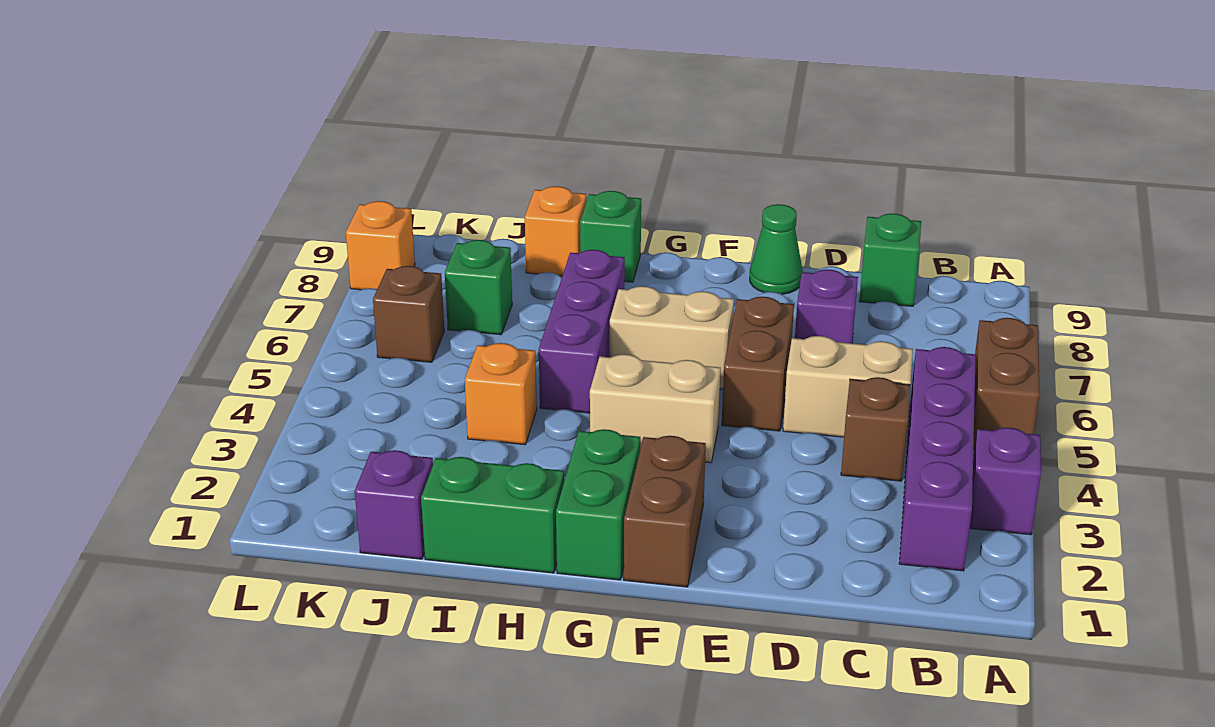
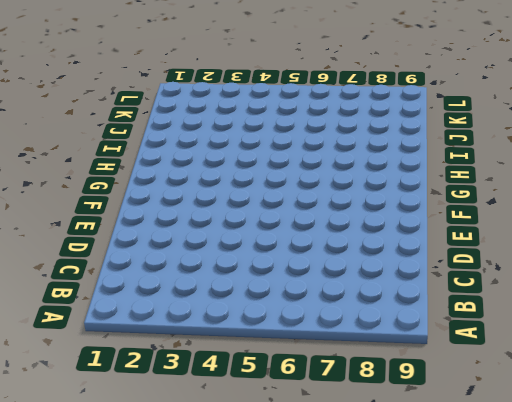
none -> purple 1x1 brick [970,428,1041,535]
none -> brown 1x2 brick [973,318,1040,449]
none -> purple 1x4 brick [899,347,976,571]

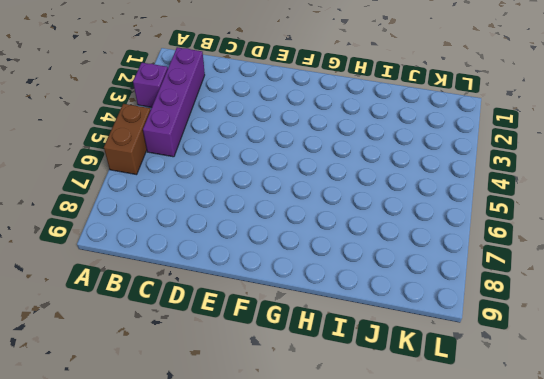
none -> brown 1x1 brick [841,377,910,481]
none -> tan 1x2 brick [783,336,913,437]
none -> green 1x1 brick [859,214,921,306]

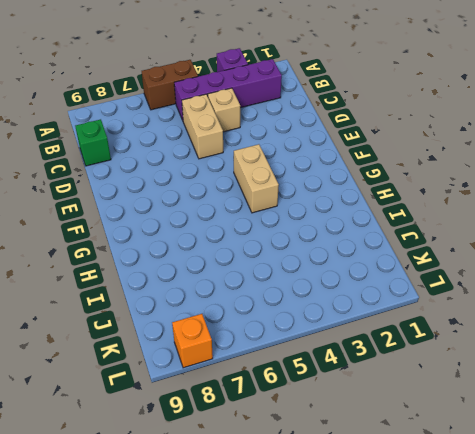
tan 1x1 brick [208,88,240,132] -> brown 1x1 brick [841,377,910,481]
none -> purple 1x1 brick [795,269,858,343]
none -> brown 1x2 brick [722,297,794,431]
none -> green 1x1 cone [750,204,803,294]

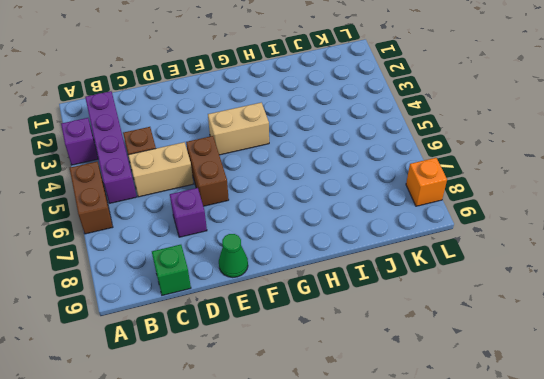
none -> brown 1x2 brick [624,436,706,587]
none -> tan 1x2 brick [610,286,734,389]
none -> green 1x2 brick [556,429,640,580]

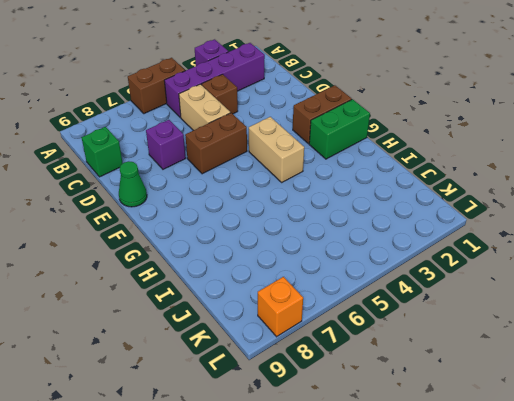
none -> tan 1x2 brick [610,286,734,389]
none -> green 1x2 brick [421,457,564,573]
none -> purple 1x3 brick [539,250,625,413]

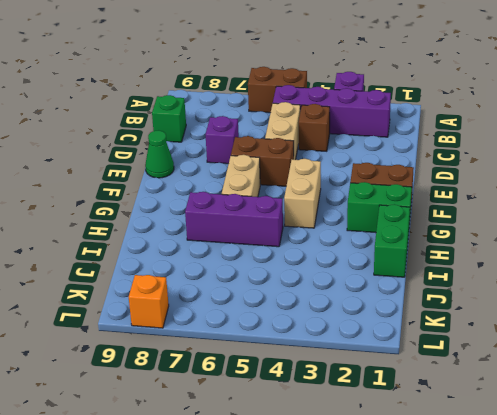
none -> green 1x1 brick [580,191,641,282]
none -> orange 1x1 brick [465,343,537,445]
none -> orange 1x1 brick [525,186,587,276]

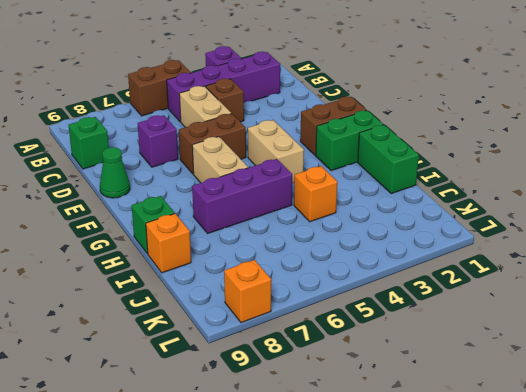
none -> purple 1x1 brick [355,450,433,559]
none -> green 1x1 brick [445,240,512,335]
none -> brown 1x1 brick [373,266,444,362]

